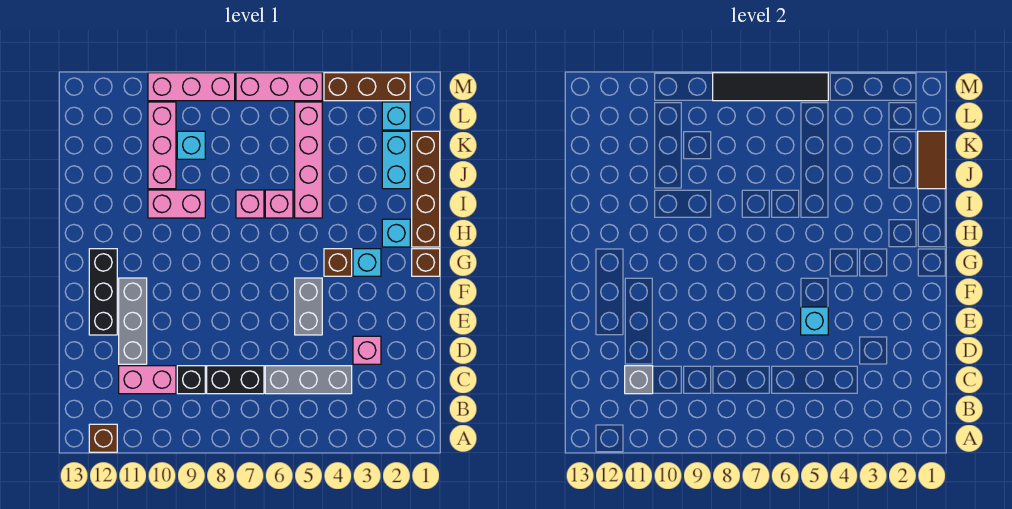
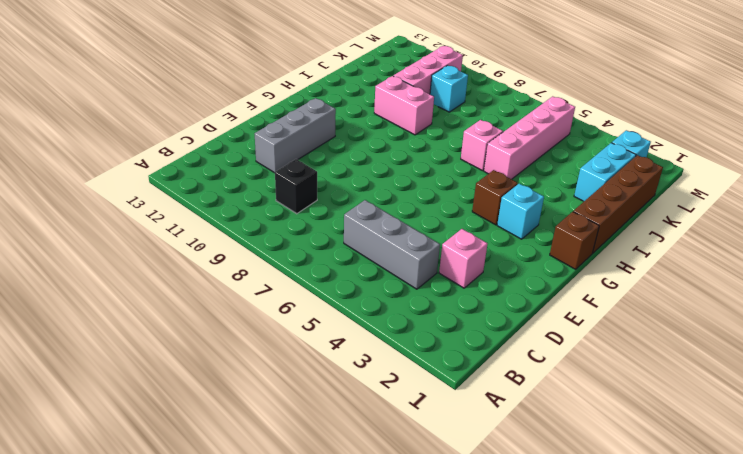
none -> brown 1x1 brick [89,424,117,452]
none -> black 1x2 brick [207,366,264,394]
none -> pink 1x2 brick [119,366,176,394]

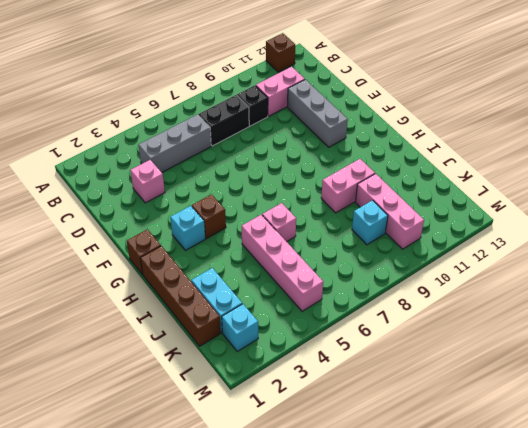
none -> grey 1x2 brick [295,278,322,335]
none -> black 1x3 brick [89,249,117,335]
none -> cyan 1x1 brick [382,219,410,247]

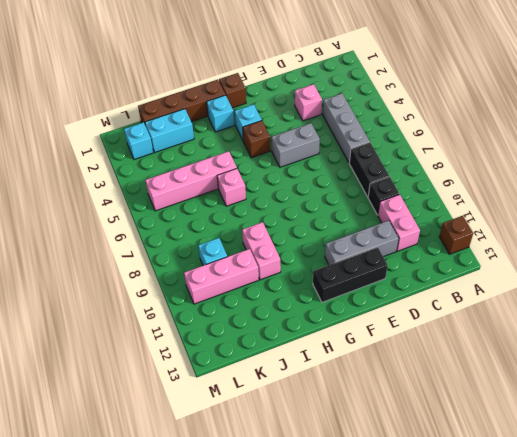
none -> pink 1x1 brick [236,190,264,218]
none -> brown 1x3 brick [324,73,410,101]
none -> pink 1x3 brick [236,73,322,101]

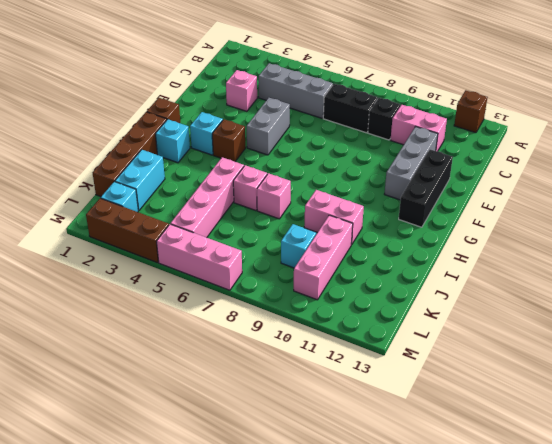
none -> pink 1x3 brick [148,73,235,101]
none -> grey 1x1 brick [625,366,653,394]
none -> cyan 1x1 brick [801,307,828,335]

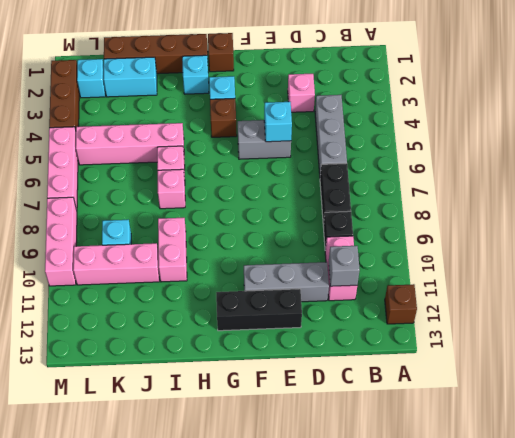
none -> brown 1x2 tile [918,131,946,189]
none -> black 1x4 tile [713,73,828,101]

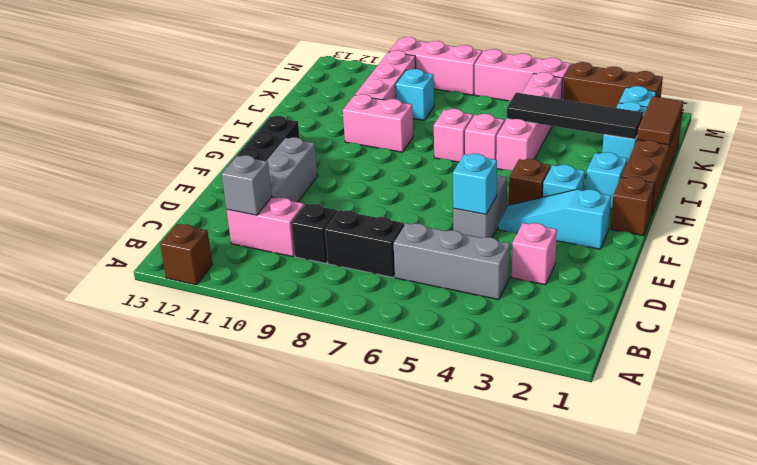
cyan 1x3 slope [498,189,611,249] -> none
black 1x4 tile [507,93,643,139] -> black 1x4 tile moved to [713,73,828,101]

